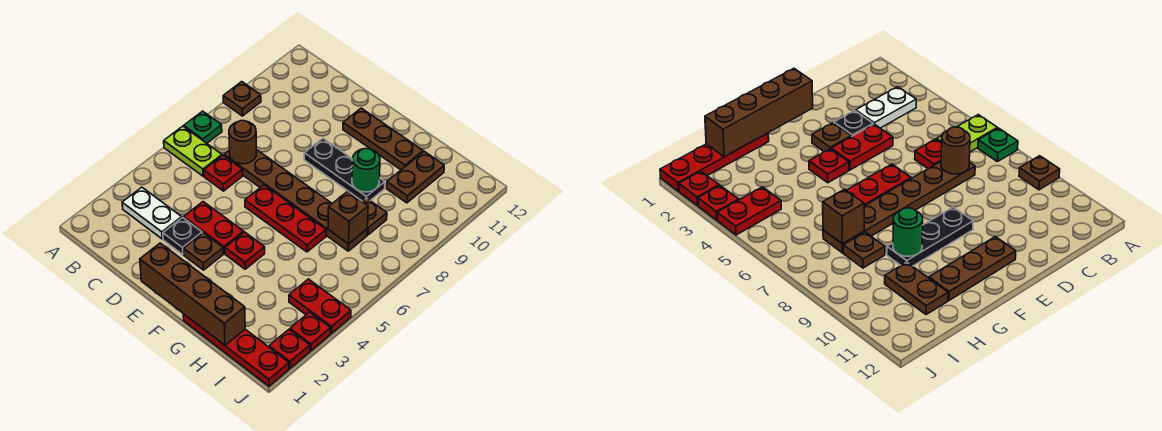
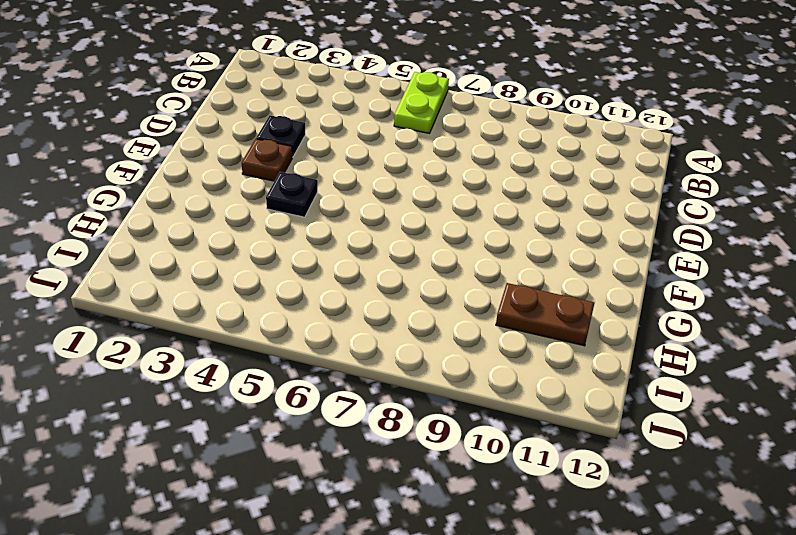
black 1x1 plate [266,172,318,217] -> red 1x1 plate [225,232,265,269]
none -> green 1x1 plate [184,111,222,143]
none -> brown 1x1 plate [223,82,261,116]
none -> white 1x2 plate [122,187,182,239]

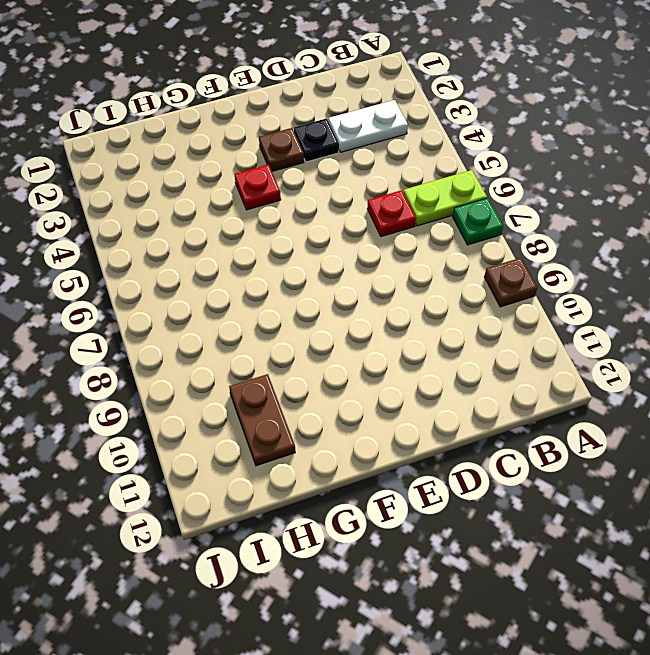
none -> brown 1x6 plate [224,149,367,251]
none -> red 1x2 plate [184,202,244,254]
none -> red 1x3 plate [245,185,326,252]

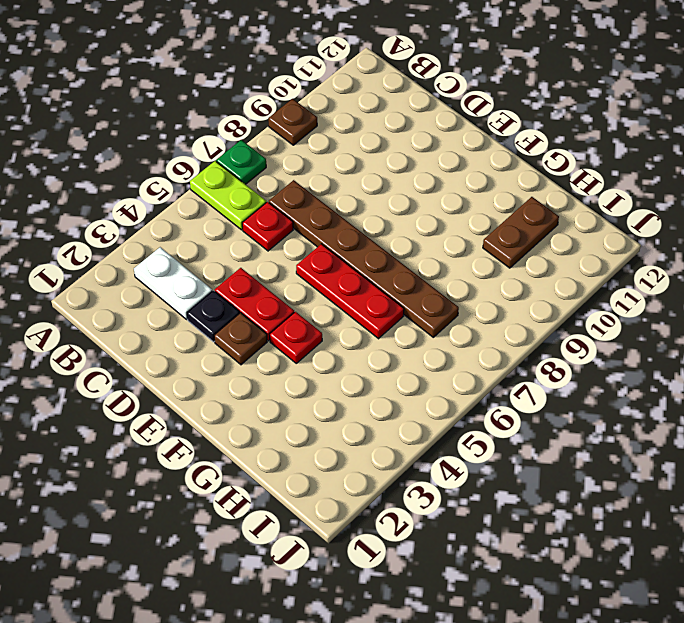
none -> black 1x3 plate [304,139,385,201]
none -> brown 1x3 plate [343,108,423,170]
none -> red 1x4 plate [183,314,289,386]

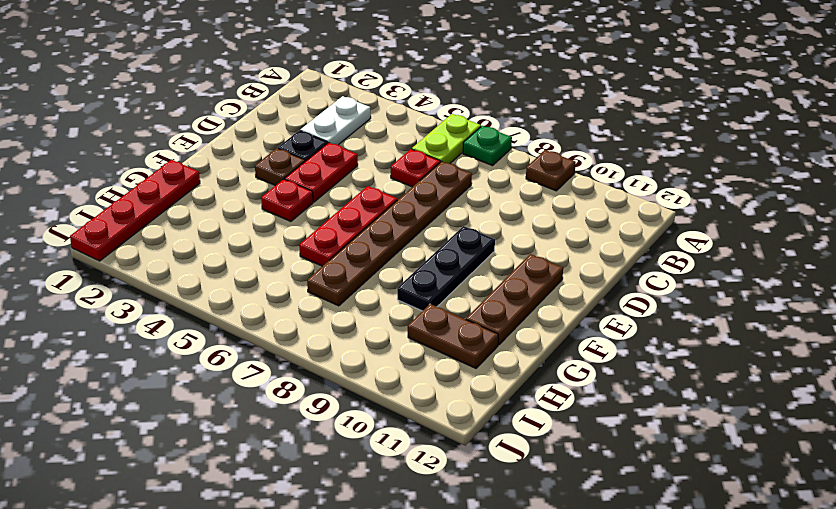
none -> brown 1x1 plate [362,198,387,235]
none -> red 1x2 plate [289,279,351,333]
none -> red 1x1 plate [269,330,310,368]

